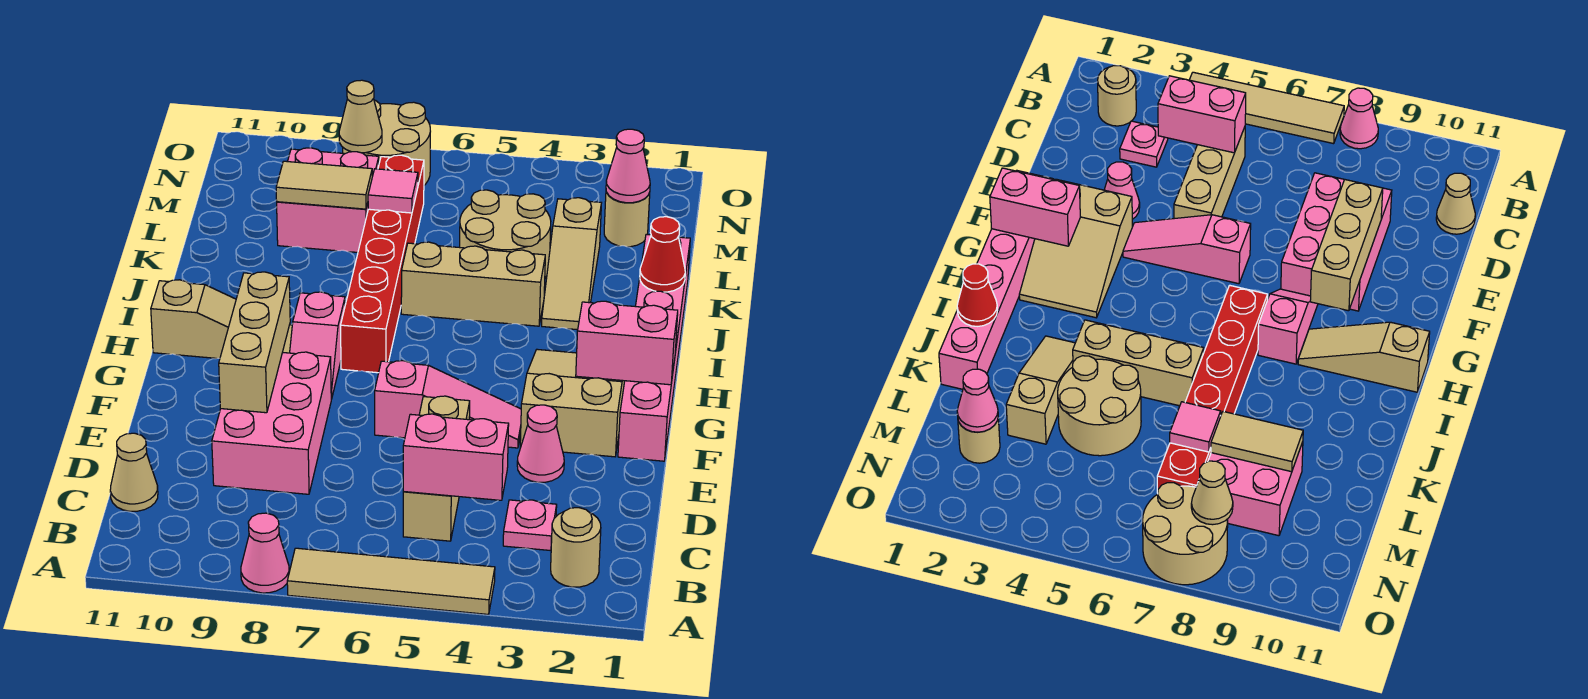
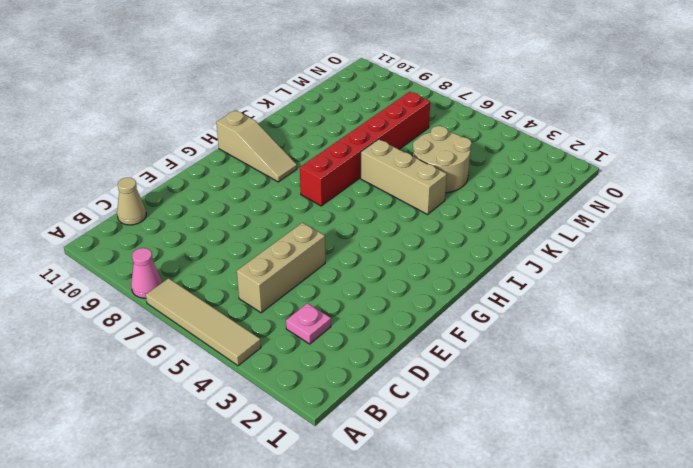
none -> tan 1x1 round brick [551,508,601,587]
none -> pink 2x3 brick [212,352,331,494]
none -> pink 1x1 cone [517,405,564,482]

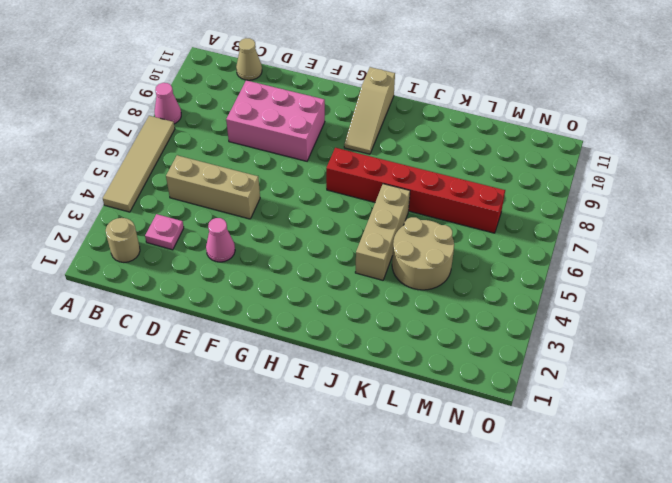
none -> pink 1x6 brick [618,235,690,461]
none -> tan 2x3 slope [520,349,625,457]
none -> pink 1x3 slope [375,361,521,448]

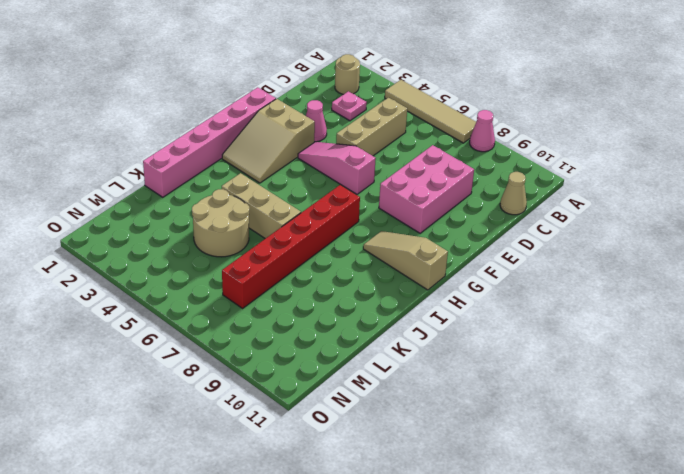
none -> pink 1x2 slope [290,292,345,399]
none -> tan 1x3 slope [542,198,601,330]
none -> pink 2x2 brick [277,148,379,252]

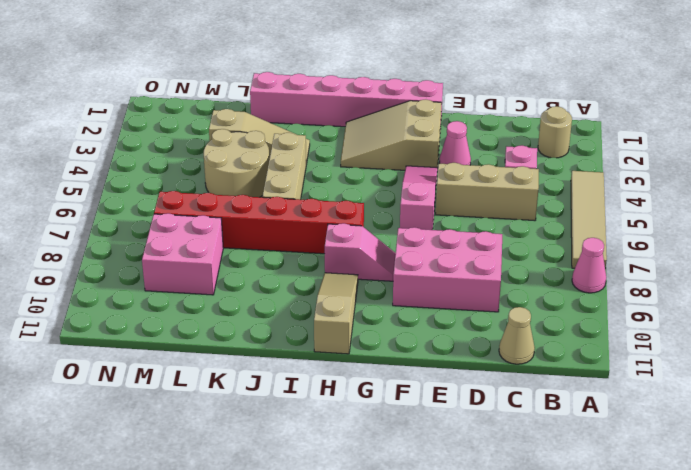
none -> tan 1x1 round brick [604,192,650,247]
none -> tan 2x2 round brick [343,100,430,185]
none -> pink 1x2 brick [403,414,509,500]

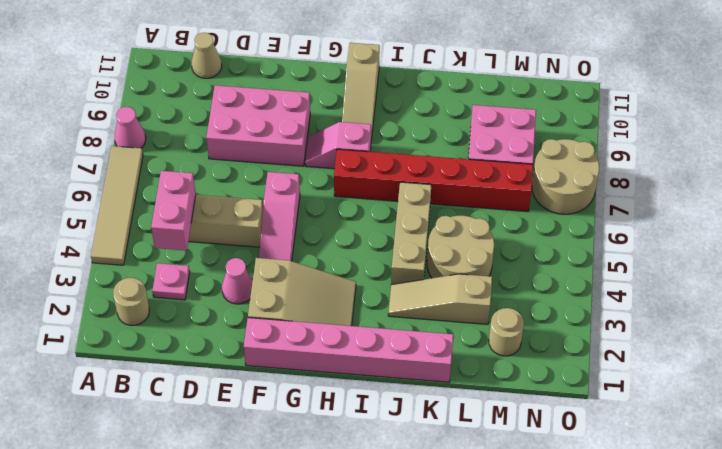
none -> tan 1x3 brick [219,272,290,413]
none -> pink 1x2 brick [576,301,678,385]
none -> red 1x1 cone [640,217,685,292]

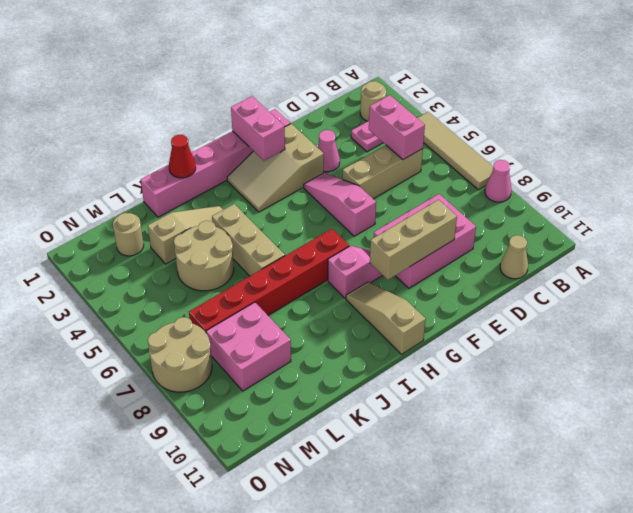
none -> pink 1x1 tile [368,169,418,213]
none -> tan 1x2 tile [276,161,372,209]
none -> pink 1x1 cone [606,129,650,203]

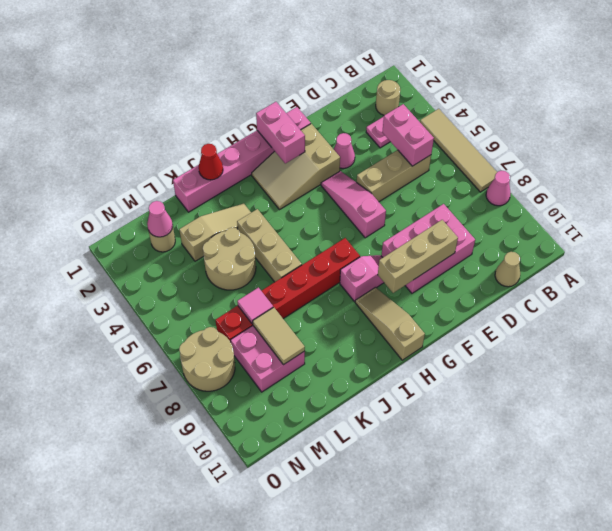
none -> tan 1x1 cone [339,80,382,153]

